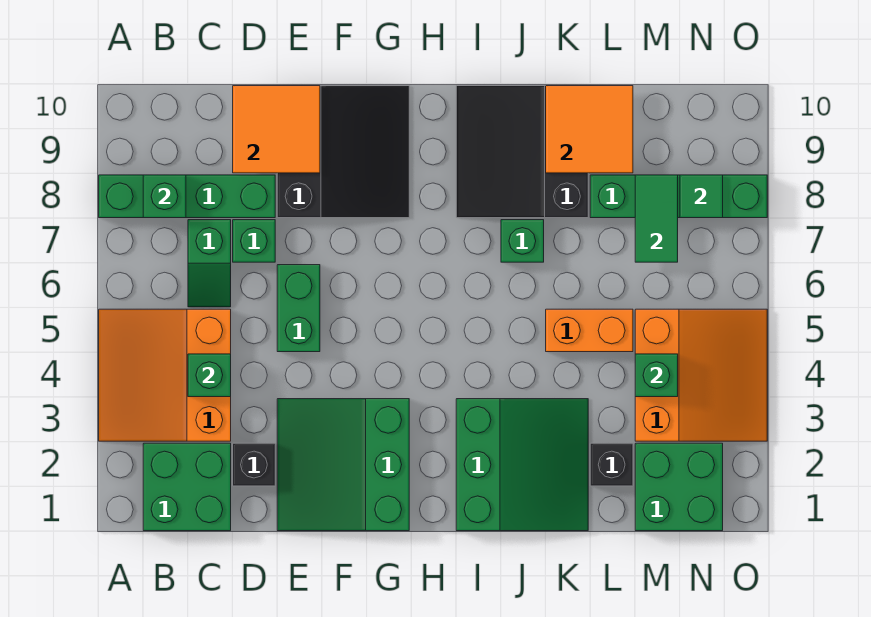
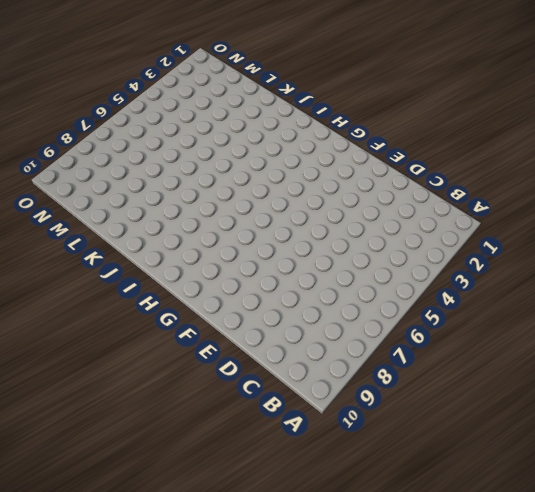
none -> orange 3x3 slope [99,309,231,441]
none -> green 1x4 brick [99,175,275,218]
none -> green 2x2 brick [143,443,231,531]

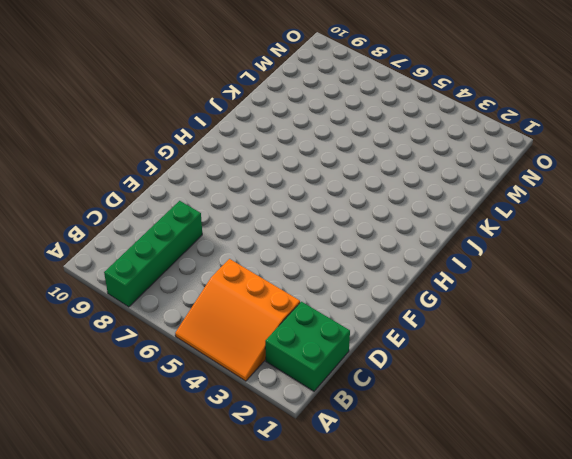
none -> green 1x2 slope [188,220,231,307]
none -> black 1x1 brick [233,443,275,486]
none -> green 1x1 brick [233,220,275,262]

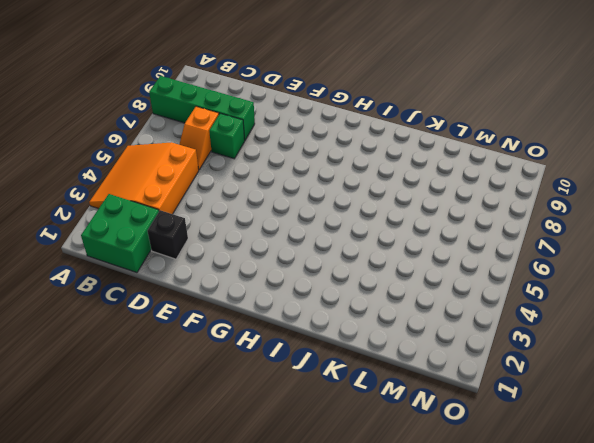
orange 1x2 slope [179,106,219,170] -> green 1x2 slope [188,220,231,307]
none -> green 3x3 slope [277,399,409,531]
none -> green 1x2 brick [277,265,320,352]
none -> black 3x3 slope [277,86,409,218]

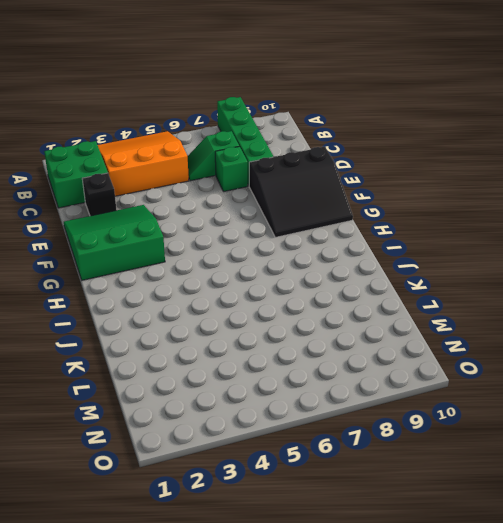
none -> green 1x2 brick [277,265,320,352]
none -> green 3x3 slope [456,399,588,531]
none -> black 3x3 slope [456,86,588,218]

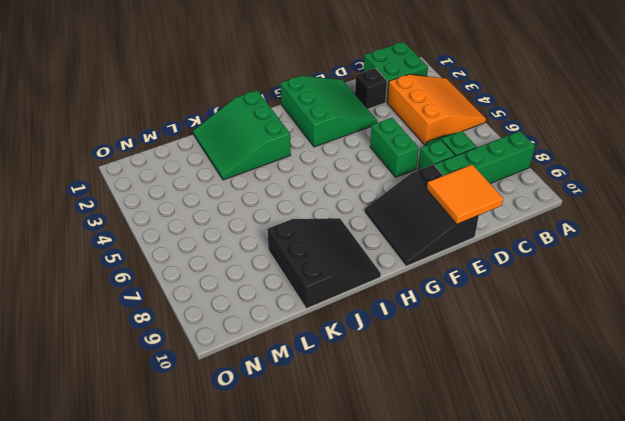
none -> green 1x1 brick [501,220,544,262]
none -> orange 1x2 brick [546,309,633,352]
none -> black 1x1 brick [590,443,633,486]

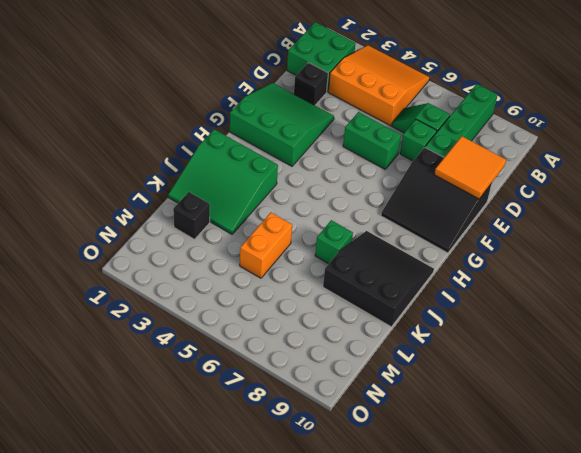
none -> green 1x4 brick [590,175,767,218]
none -> green 2x2 brick [635,443,723,531]
none -> orange 3x3 slope [635,309,767,441]

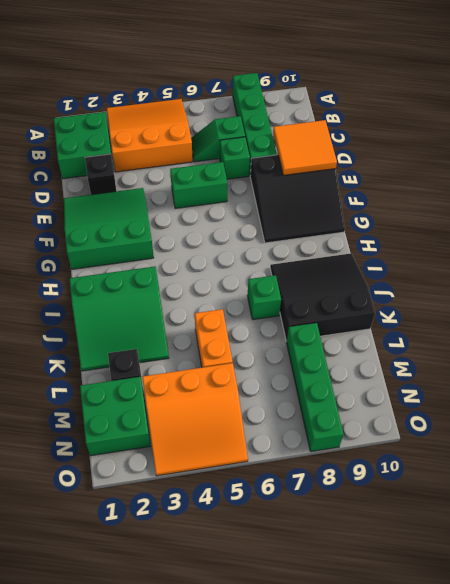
none -> green 1x1 brick [143,175,186,218]
none -> green 1x1 brick [188,354,231,397]
none -> orange 2x2 tile [546,86,633,173]

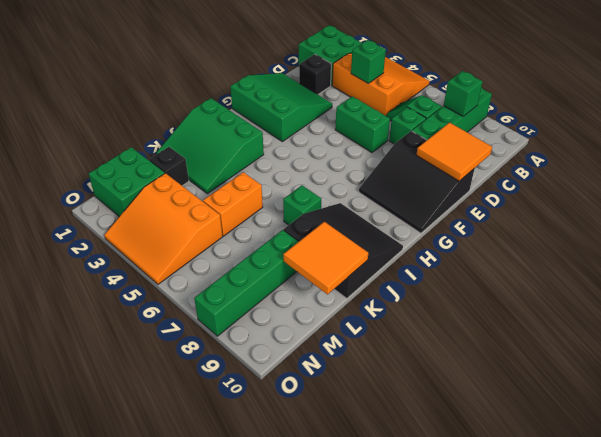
none -> green 1x1 brick [635,354,678,397]
none -> green 1x2 tile [635,175,678,262]
none -> green 1x1 tile [680,175,723,218]

